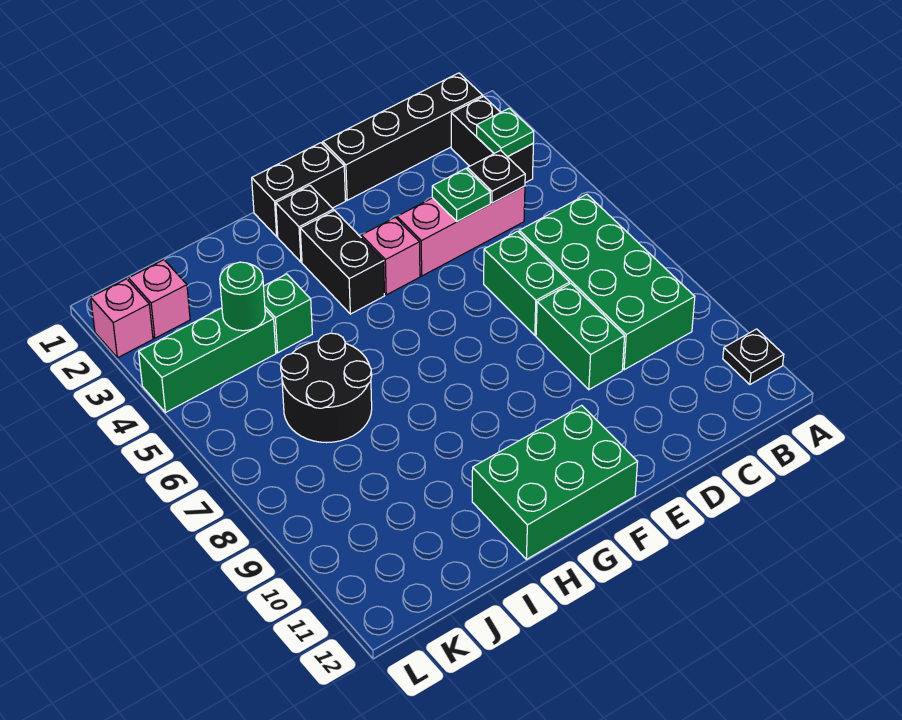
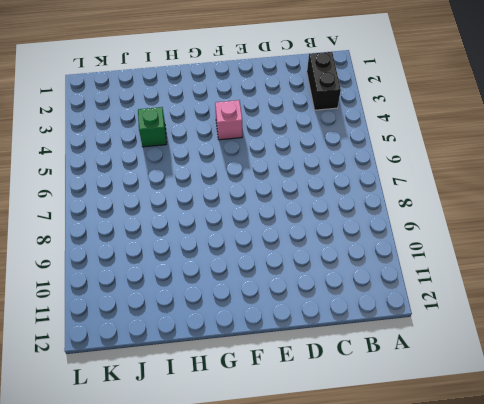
none -> black 1x1 plate [723,329,784,385]
none -> black 1x4 brick [323,73,483,200]
none -> green 2x4 brick [519,194,695,370]

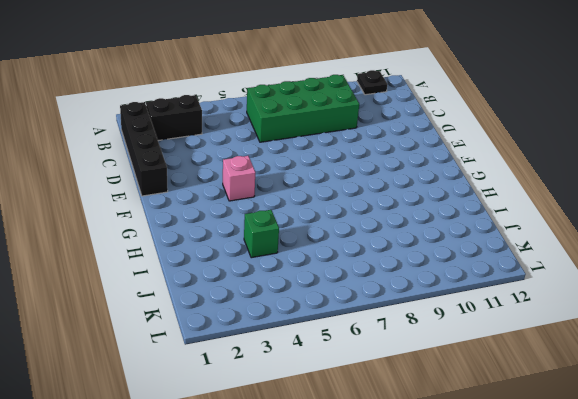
none -> pink 1x3 brick [397,186,525,276]
none -> green 1x2 brick [484,231,570,335]
none -> green 1x2 brick [536,284,625,390]

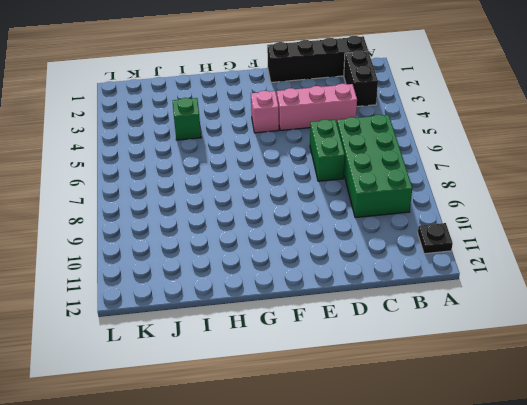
none -> green 1x2 brick [536,284,625,390]
none -> black 1x2 brick [252,143,346,237]
none -> green 2x3 brick [472,405,637,559]

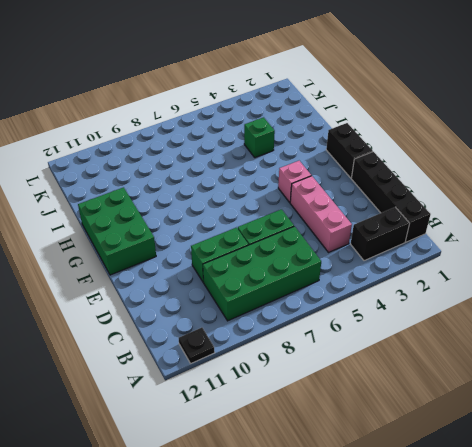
none -> black 1x1 brick [276,185,333,262]
none -> black 1x2 brick [300,211,384,314]
none -> black 2x2 round brick [280,333,372,443]

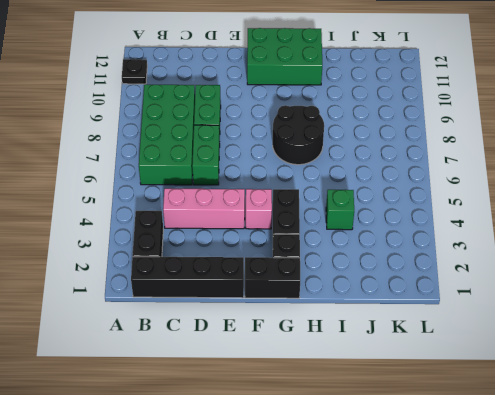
black 2x2 round brick [273,105,324,165] -> black 2x2 round brick moved to [280,333,372,443]
none -> green 1x3 brick [139,308,276,413]
none -> pink 1x1 brick [128,260,190,338]
none -> pink 1x1 brick [91,279,153,358]

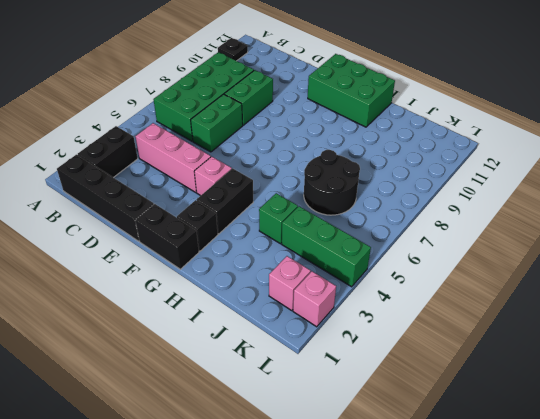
none -> green 1x1 plate [477,108,534,157]
none -> black 1x1 plate [467,150,525,203]
none -> green 1x1 plate [432,169,490,222]

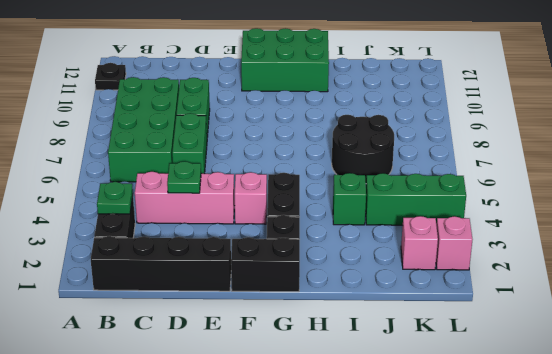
none -> black 1x1 plate [467,150,525,203]
none -> green 1x1 round brick [220,262,265,331]

